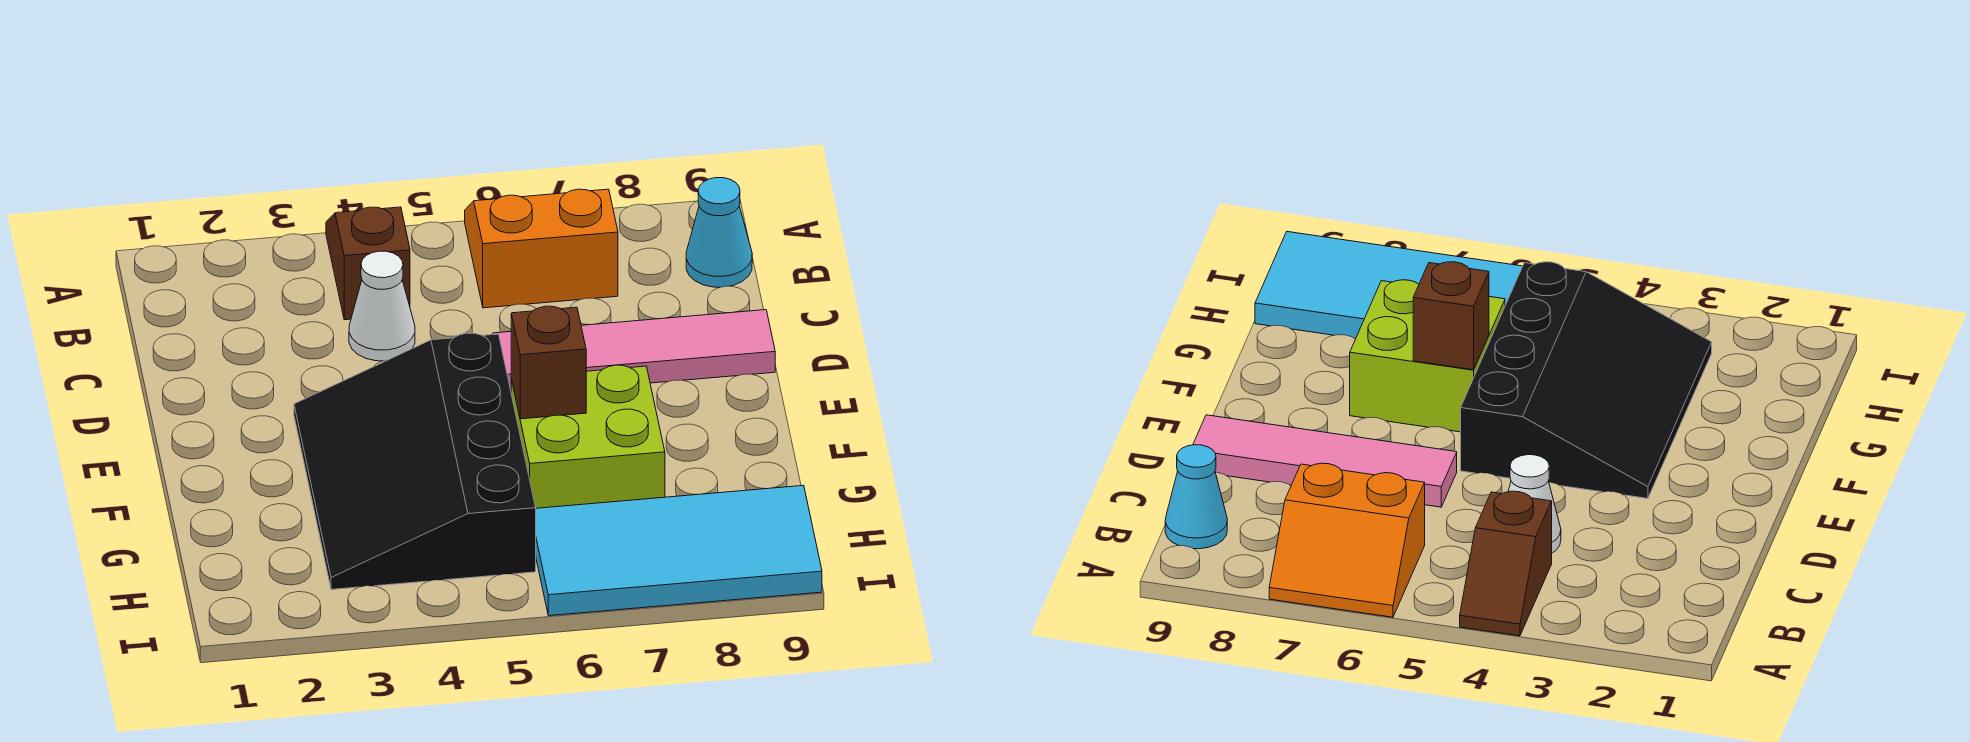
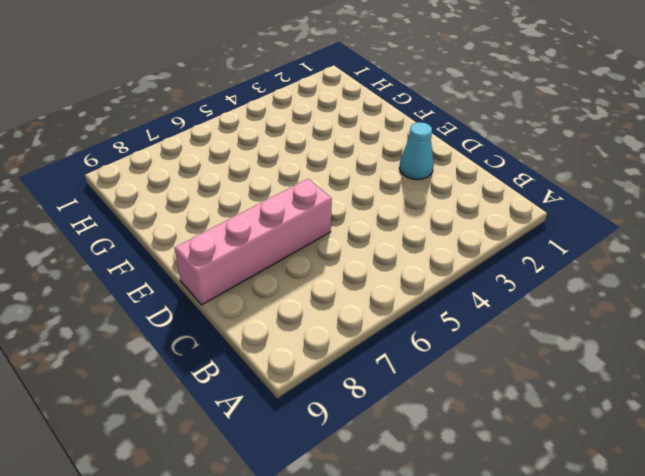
cyan 1x1 cone [399,122,434,180] -> cyan 1x1 cone moved to [686,178,752,287]
pink 1x4 brick [175,179,332,305] -> pink 1x4 tile [493,310,775,390]
none -> brown 1x2 slope [326,207,410,320]
none -> orange 2x2 slope [465,189,618,308]

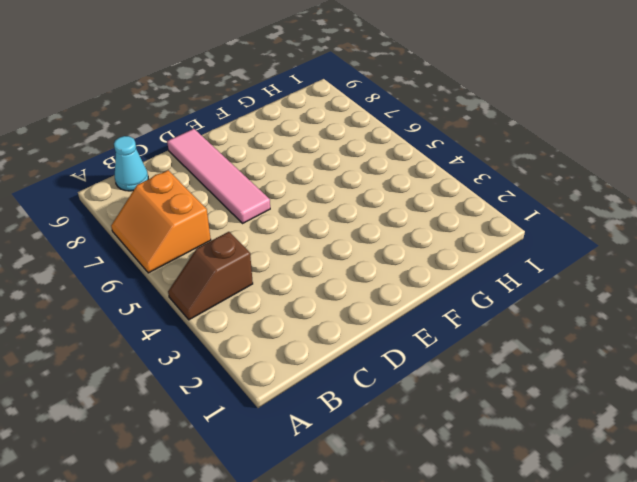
none -> white 1x1 cone [349,251,415,361]
none -> black 3x4 slope [294,333,536,590]

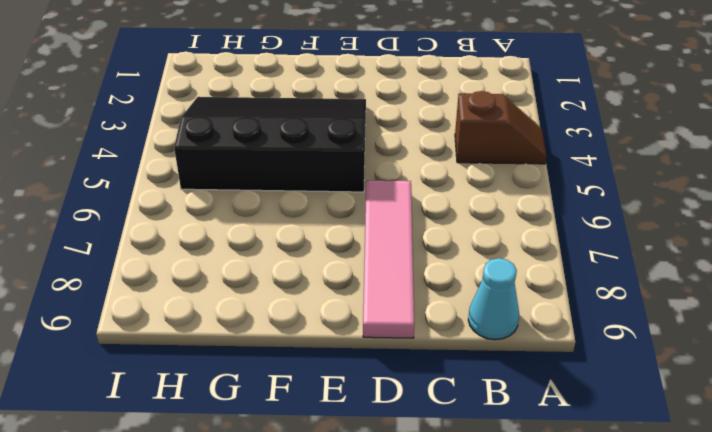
none -> orange 2x2 slope [465,189,618,308]
none -> white 1x1 cone [349,251,415,361]

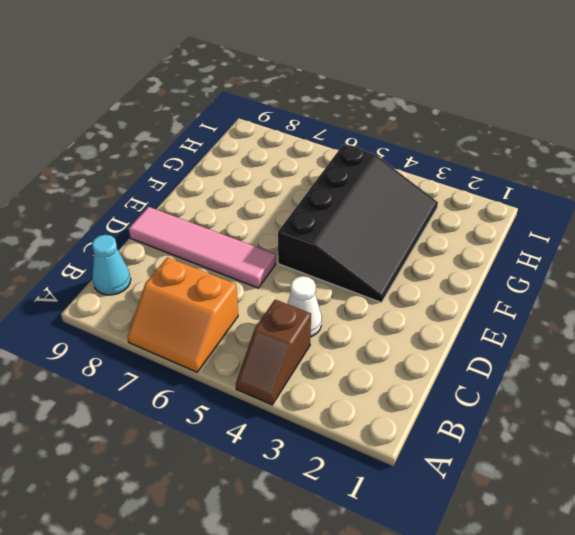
none -> lime 2x2 brick [511,365,665,508]
none -> cyan 2x4 tile [536,485,822,616]

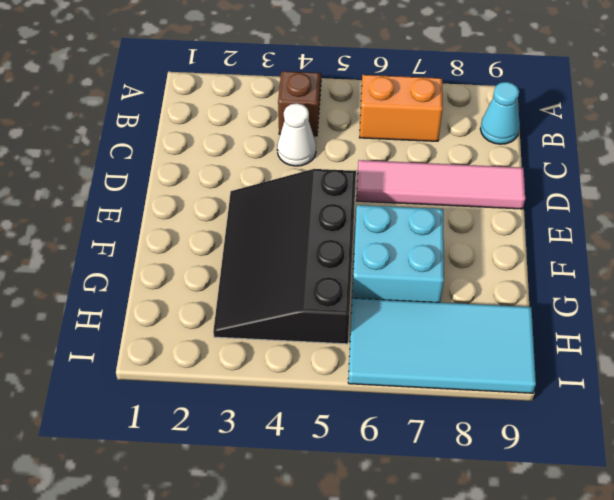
cyan 2x2 brick [352,205,444,303] -> lime 2x2 brick [511,365,665,508]
none -> brown 1x1 brick [511,306,586,419]

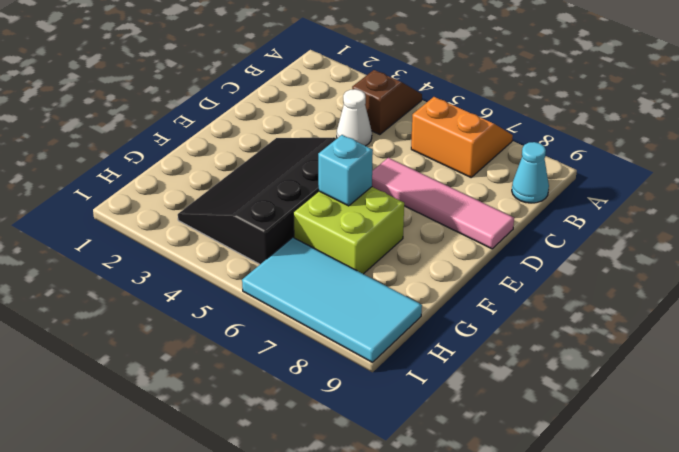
cyan 1x1 brick [318,135,373,206] -> brown 1x1 brick [511,306,586,419]

